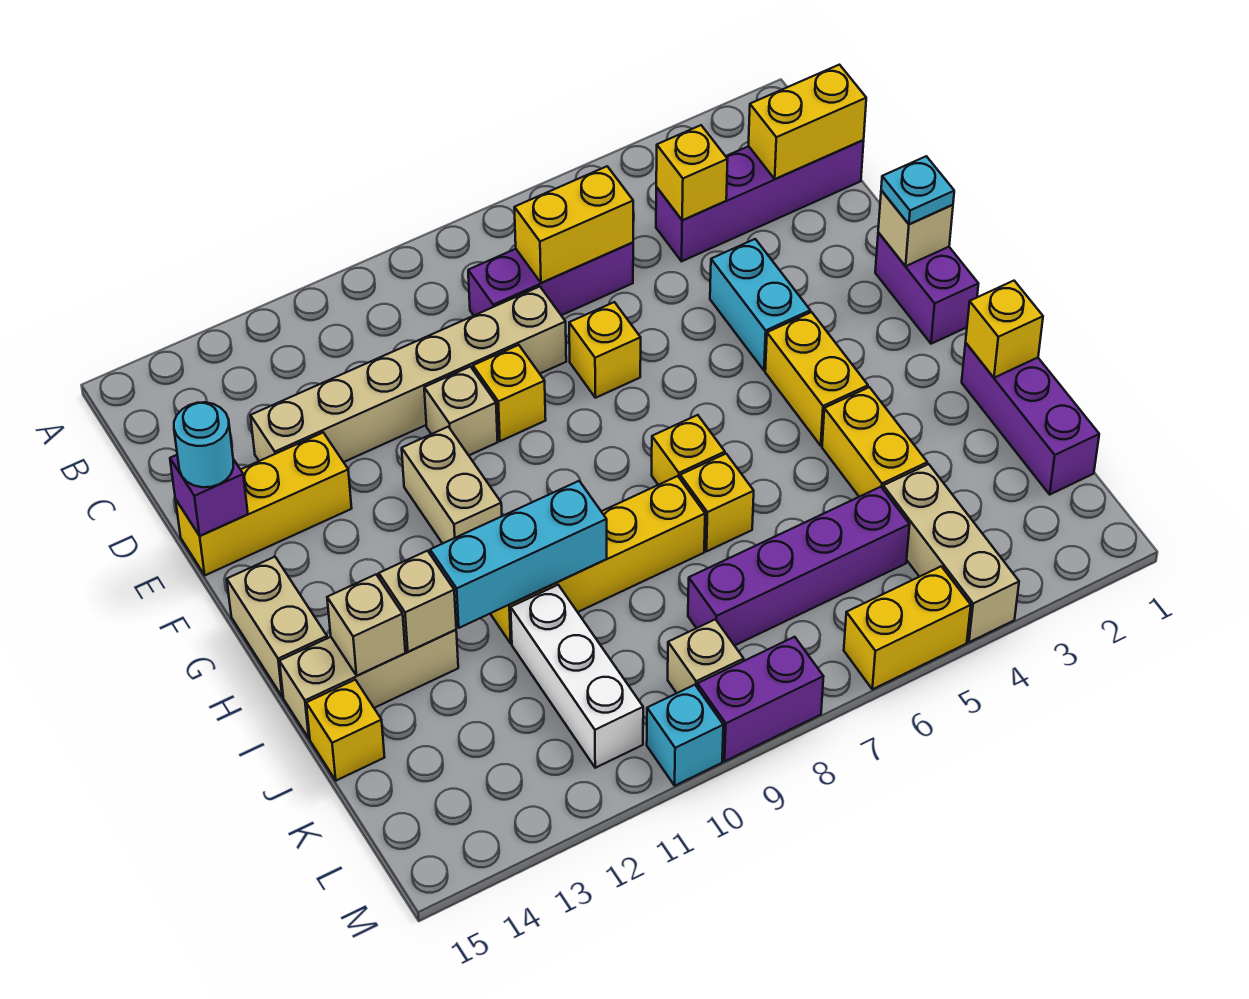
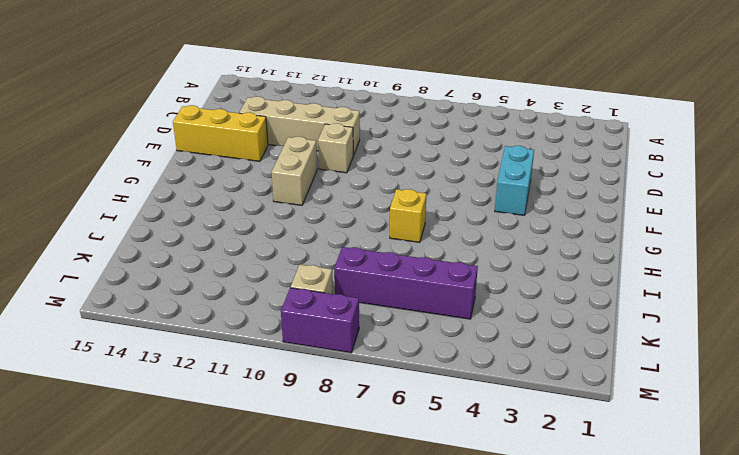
tan 1x4 brick [239,96,360,155] -> tan 1x6 brick [251,287,566,462]
none -> purple 1x4 brick [656,140,864,261]
none -> purple 1x3 brick [468,242,633,315]
none -> yellow 1x1 brick [569,302,641,398]
none -> yellow 1x1 brick [473,345,546,441]

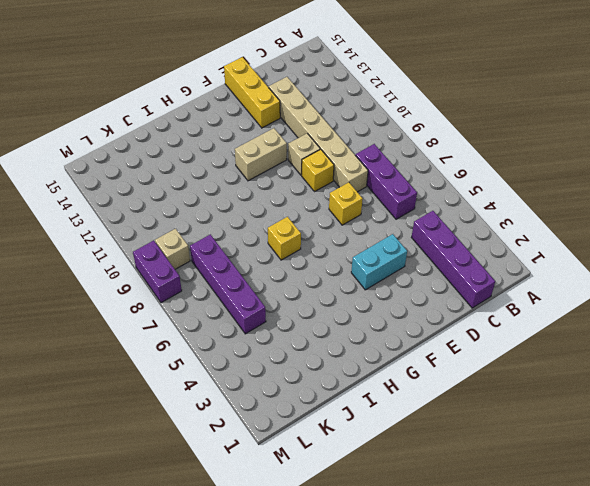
none -> purple 1x2 brick [875,233,978,344]
none -> yellow 1x2 brick [765,312,868,446]
none -> tan 1x2 brick [227,557,327,697]
none -> purple 1x3 brick [962,343,1099,494]

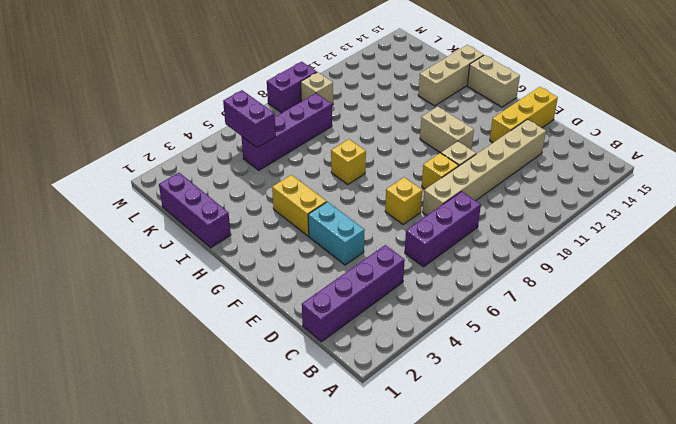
purple 1x2 brick [223,90,276,148] -> purple 1x2 brick moved to [875,233,978,344]
none -> yellow 1x2 brick [822,387,927,497]
none -> yellow 1x1 brick [680,454,754,551]
none -> yellow 1x4 brick [490,476,705,643]
none -> white 1x3 brick [511,585,643,768]

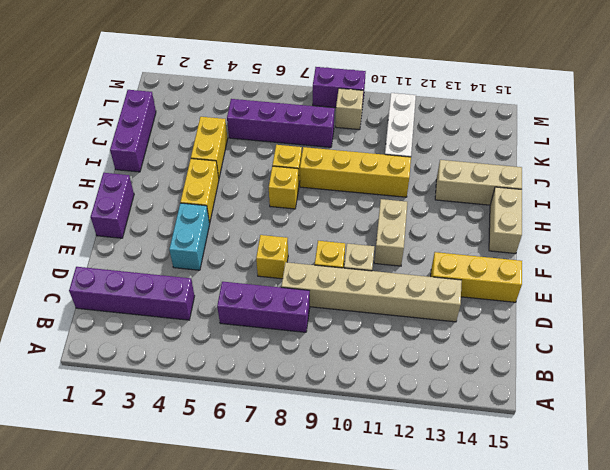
none -> yellow 1x1 brick [306,680,385,781]
none -> tan 1x3 brick [883,464,1019,642]
none -> yellow 1x2 brick [844,566,971,689]
none -> cyan 1x1 brick [647,685,723,786]

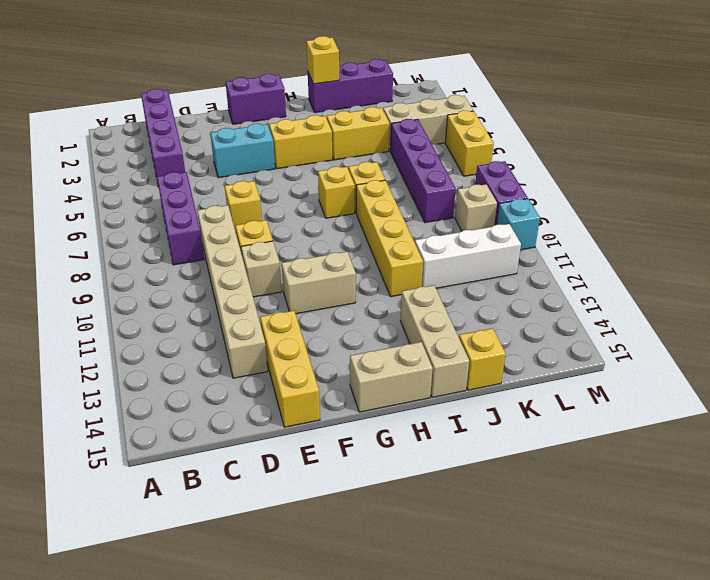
none -> yellow 1x2 brick [749,65,866,179]
none -> yellow 1x1 brick [656,125,728,220]
none -> yellow 1x2 brick [514,166,633,283]
none -> purple 1x1 brick [170,455,248,536]

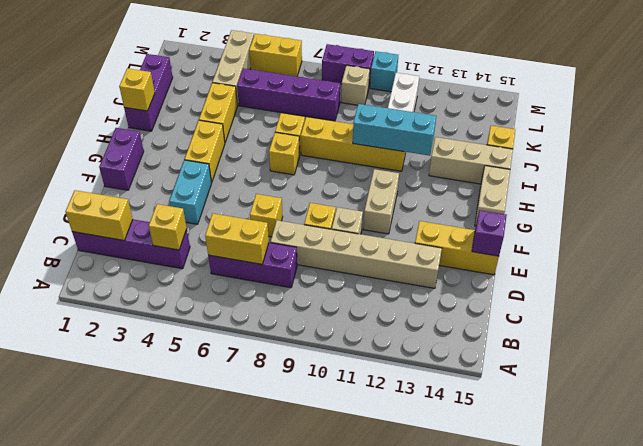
none -> tan 1x1 brick [878,190,953,266]
none -> tan 1x1 brick [379,551,456,652]
none -> tan 1x1 brick [327,575,405,676]
none -> cyan 1x1 round brick [174,402,233,487]

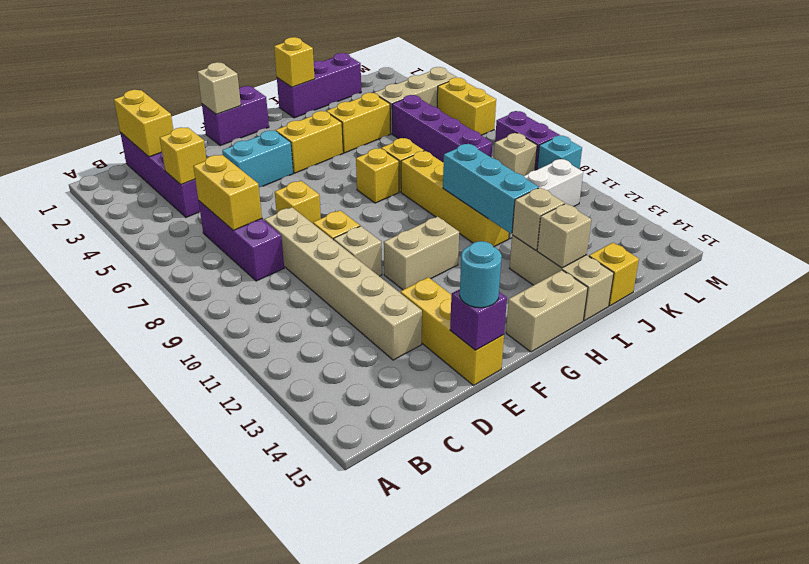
none -> cyan 1x1 plate [881,156,954,224]

